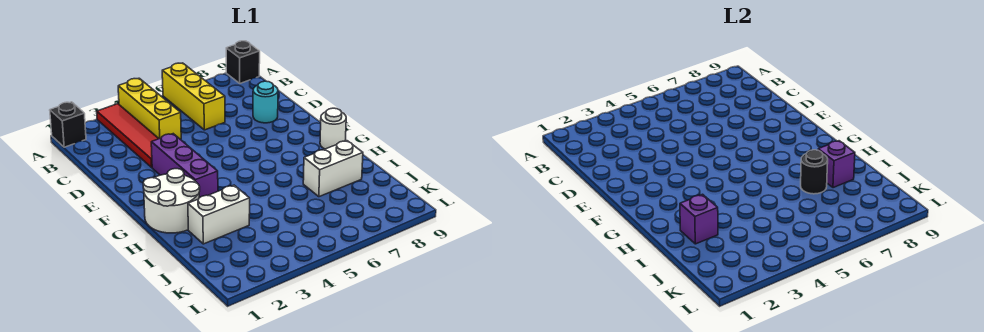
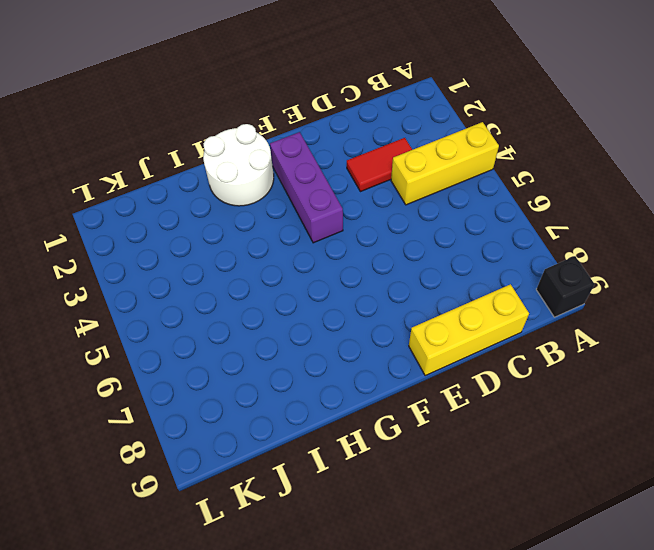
red 1x2 tile [347,138,412,192] -> red 1x4 tile [97,104,159,167]
yellow 1x3 brick [409,284,529,376] -> yellow 1x3 brick moved to [162,63,225,130]
purple 1x3 brick [270,132,343,243] -> purple 1x3 brick turned to [151,134,218,198]
none -> black 1x1 brick [50,102,86,147]
none -> cyan 1x1 round brick [253,81,278,123]
none -> white 1x1 round brick [320,108,346,149]

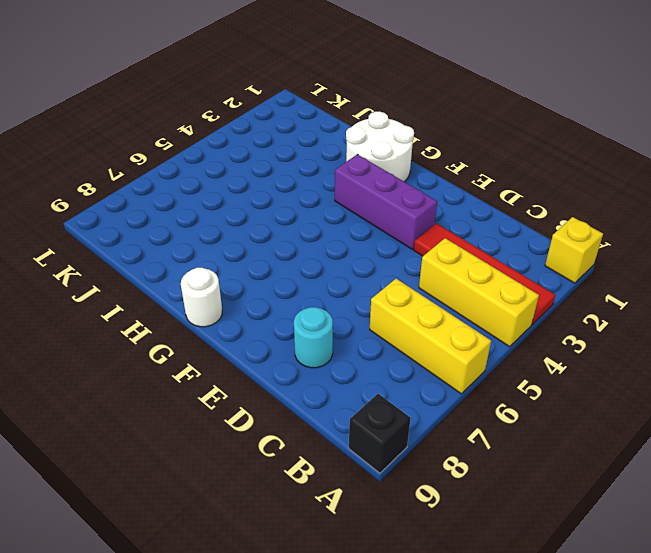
yellow 1x1 brick [545,217,603,283] -> black 1x1 brick [50,102,86,147]
none -> white 1x2 brick [188,185,250,244]
none -> white 1x2 brick [303,141,363,197]
none -> purple 1x1 brick [680,194,718,244]

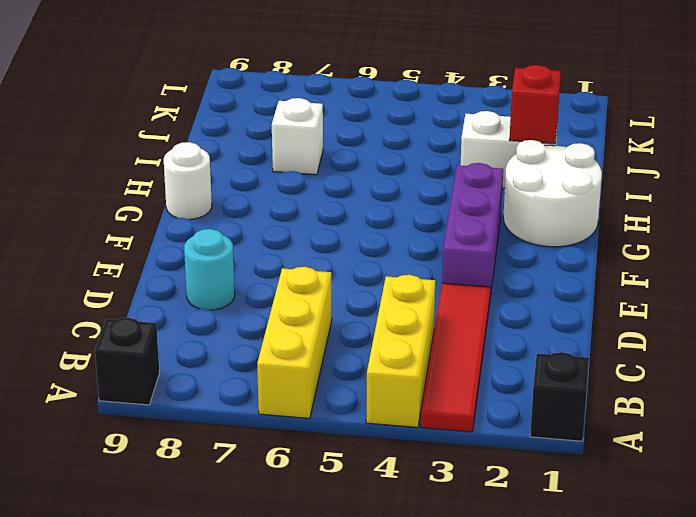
red 1x1 brick [509,65,561,144] -> purple 1x1 brick [680,194,718,244]
white 1x1 brick [272,98,323,175] -> white 1x2 brick [303,141,363,197]
none -> black 1x1 round brick [801,150,828,194]
none -> purple 1x1 brick [818,141,855,188]

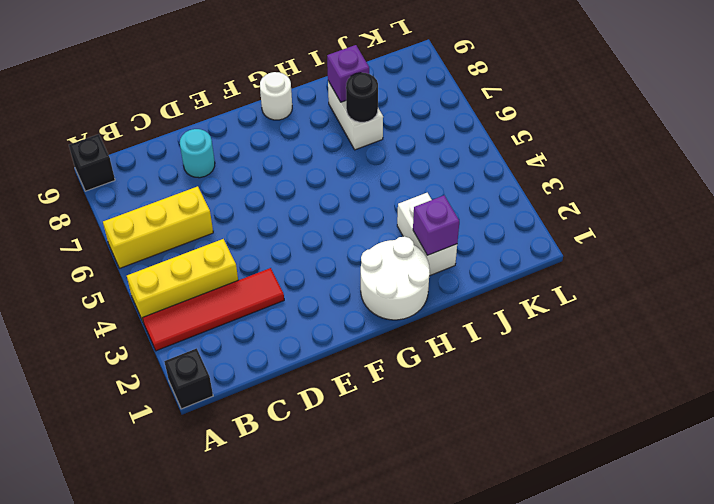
none -> purple 1x3 brick [151,134,218,198]

